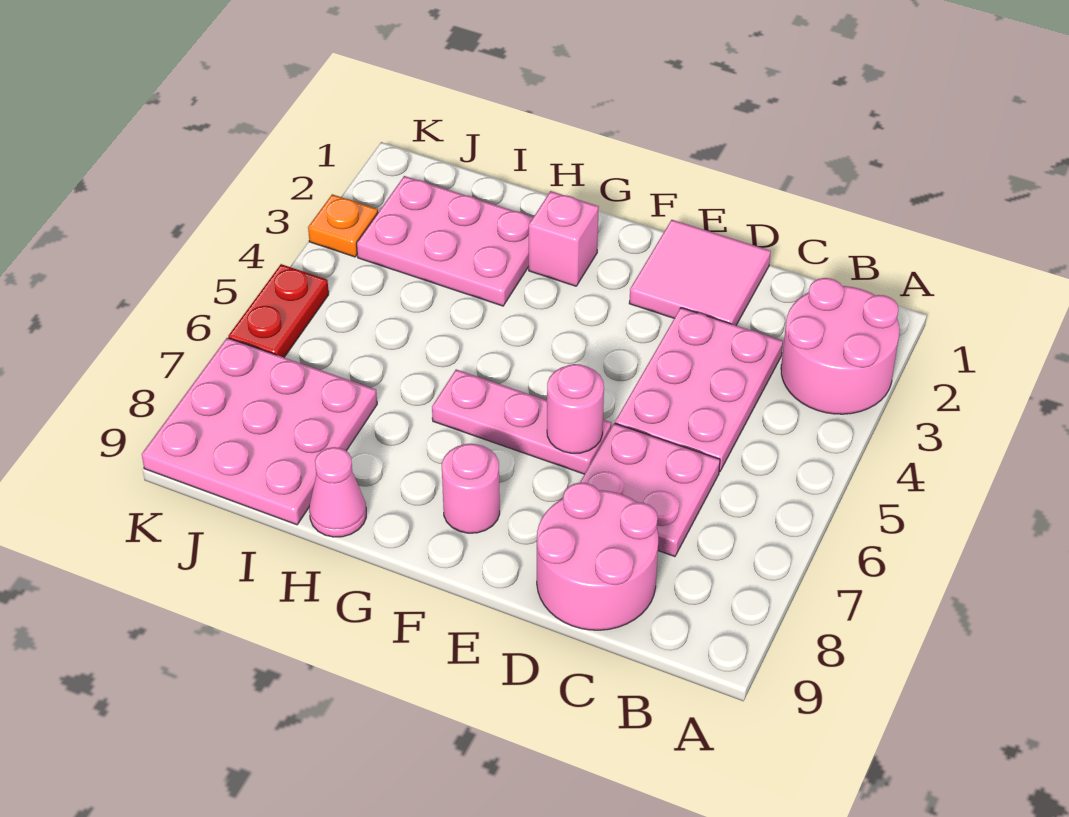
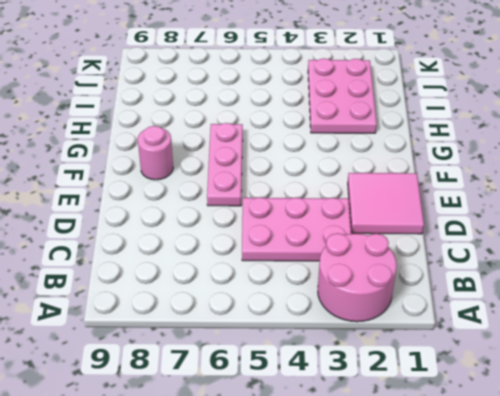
none -> pink 2x2 plate [580,423,720,557]
none -> pink 2x2 round brick [537,483,658,630]
none -> pink 1x1 brick [529,191,599,286]

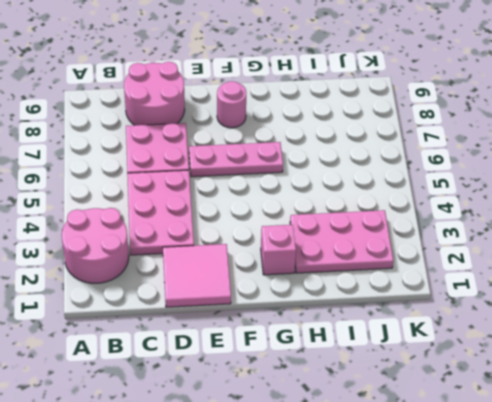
none -> pink 1x1 cone [309,447,366,537]
none -> pink 3x3 plate [142,338,377,525]
none -> orange 1x1 plate [308,194,378,257]

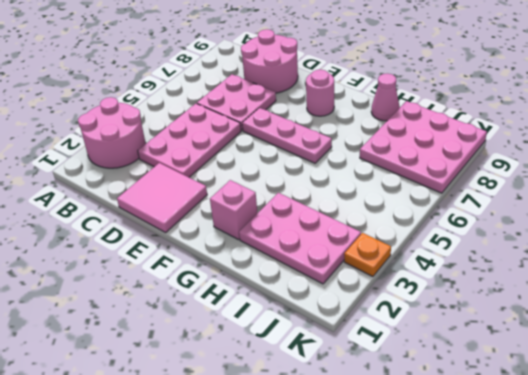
none -> red 1x2 plate [228,264,329,357]
none -> pink 1x1 round brick [547,364,604,453]

